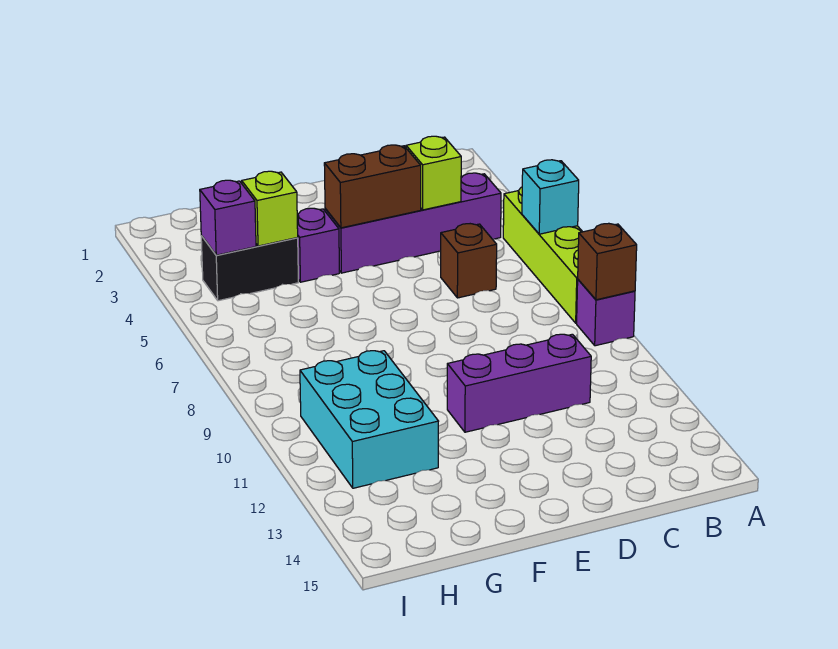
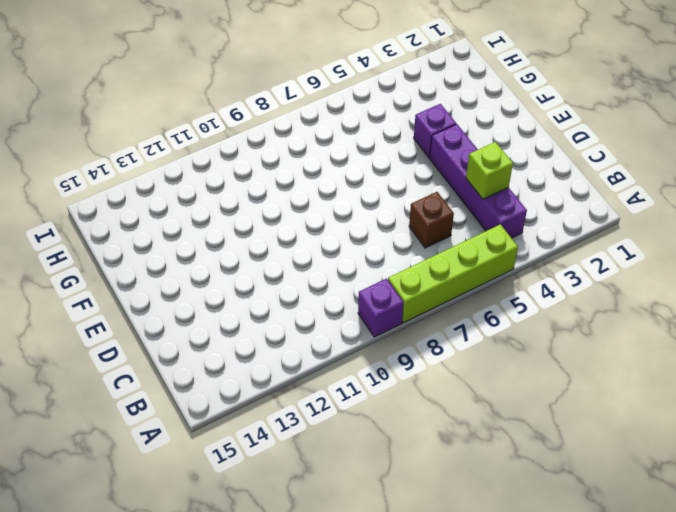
none -> purple 1x3 brick [447,334,591,432]
none -> black 1x2 brick [201,236,298,301]
none -> cyan 2x3 brick [300,351,439,488]

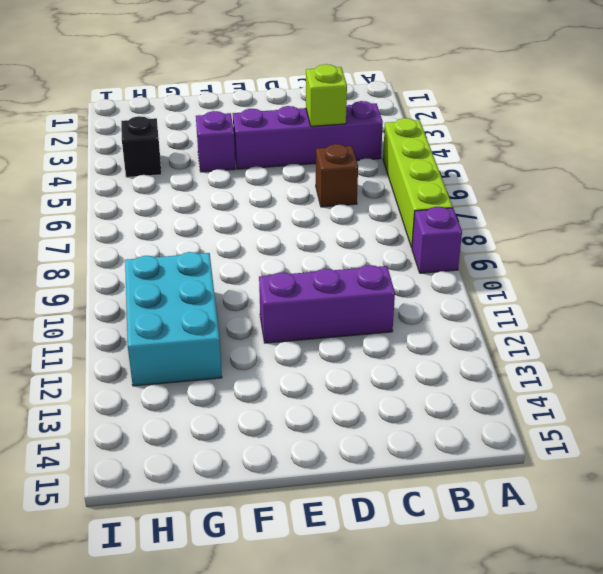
black 1x1 brick [121,116,161,177] -> black 1x2 brick [201,236,298,301]
none -> cyan 1x1 brick [522,160,579,234]
none -> brown 1x1 brick [578,223,637,300]
none -> brown 1x2 brick [324,145,421,228]

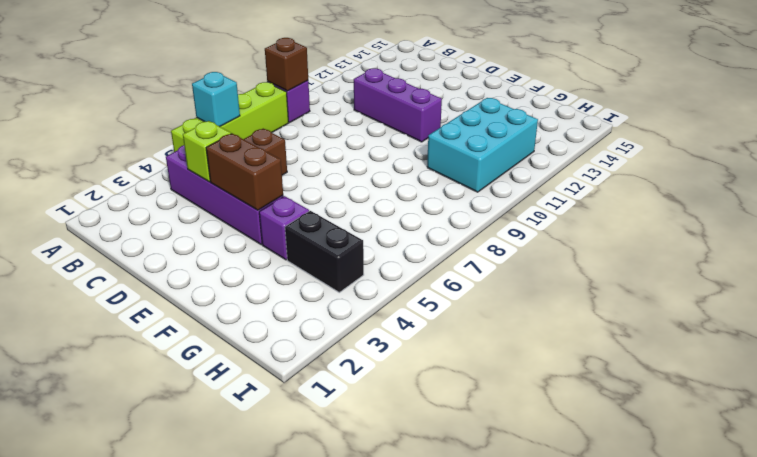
none -> lime 1x1 brick [242,171,298,246]
none -> purple 1x1 brick [200,180,256,255]

